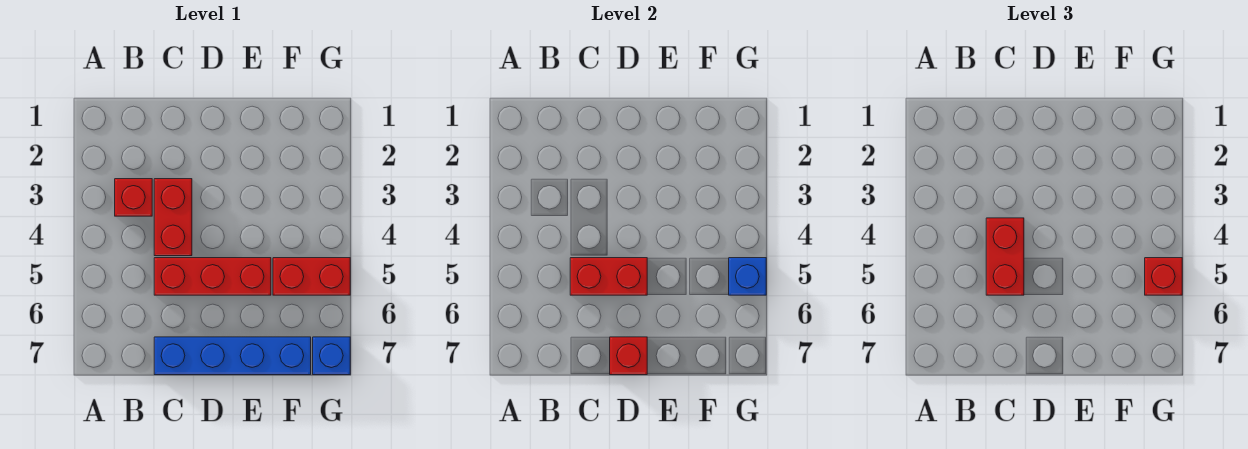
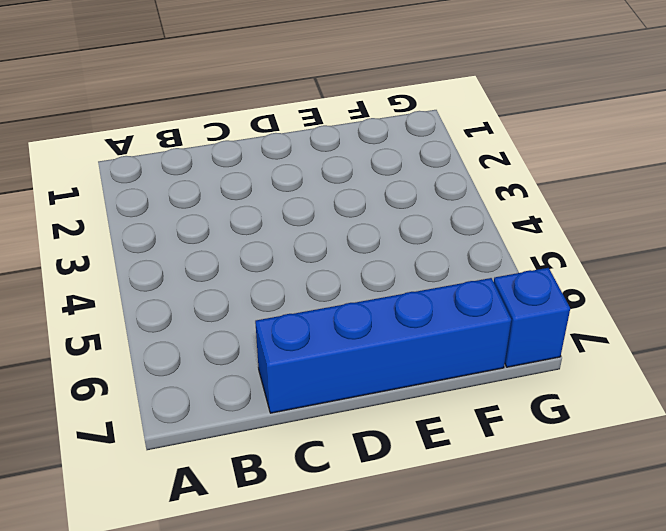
none -> red 1x1 brick [115,179,152,216]
none -> red 1x2 brick [154,179,192,256]

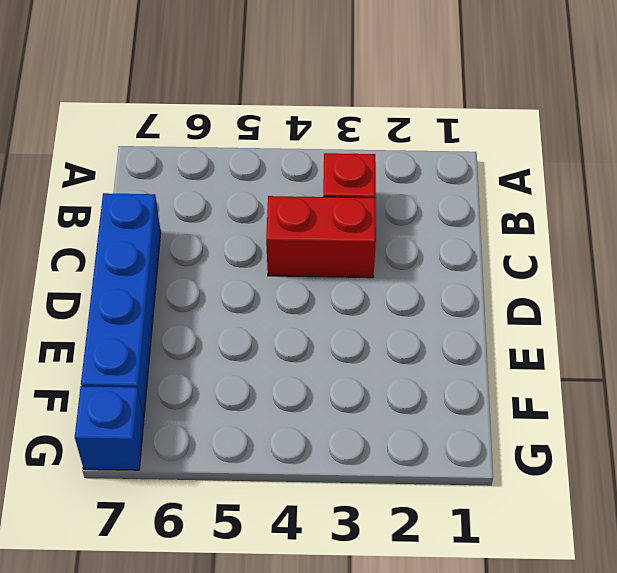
none -> red 1x3 brick [154,258,271,295]
none -> red 1x2 brick [273,258,350,295]

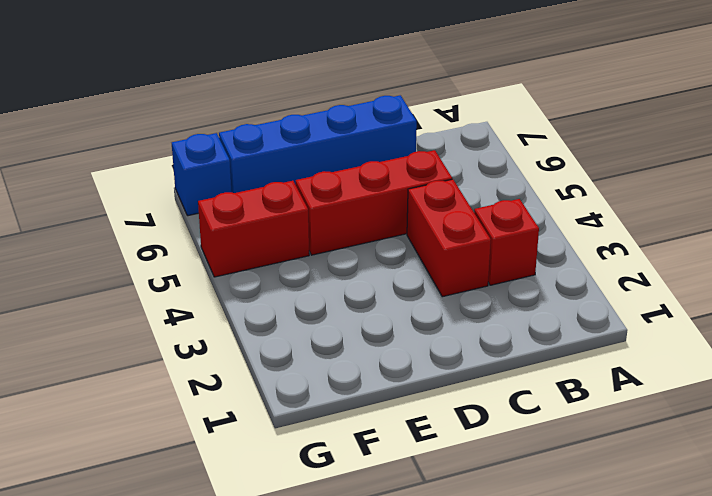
none -> red 1x2 brick [570,258,647,295]
none -> red 1x1 brick [610,337,647,375]

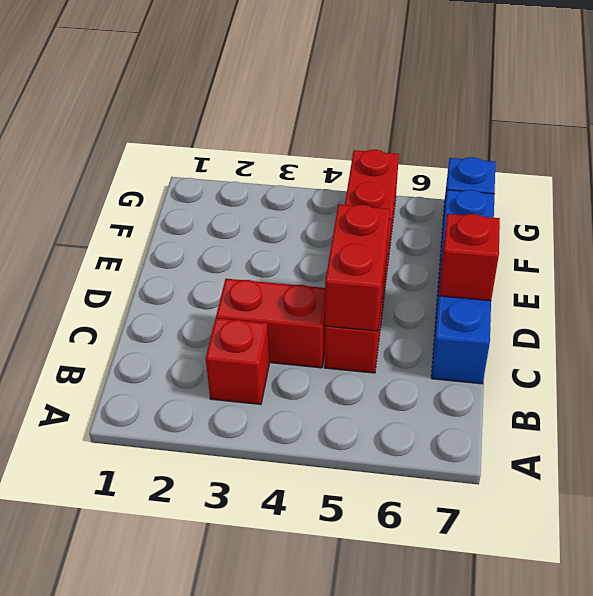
none -> blue 1x1 brick [729,258,766,295]
none -> red 1x2 brick [986,218,1024,295]

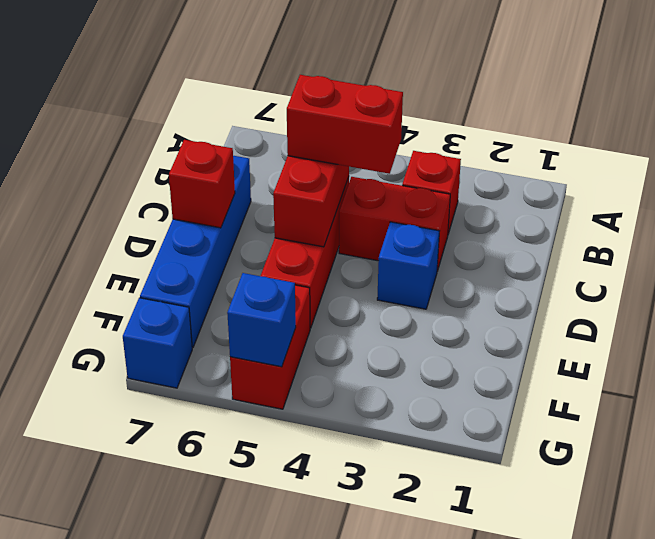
blue 1x1 brick [377,222,439,309] -> none
none -> red 1x1 brick [1145,258,1182,295]

